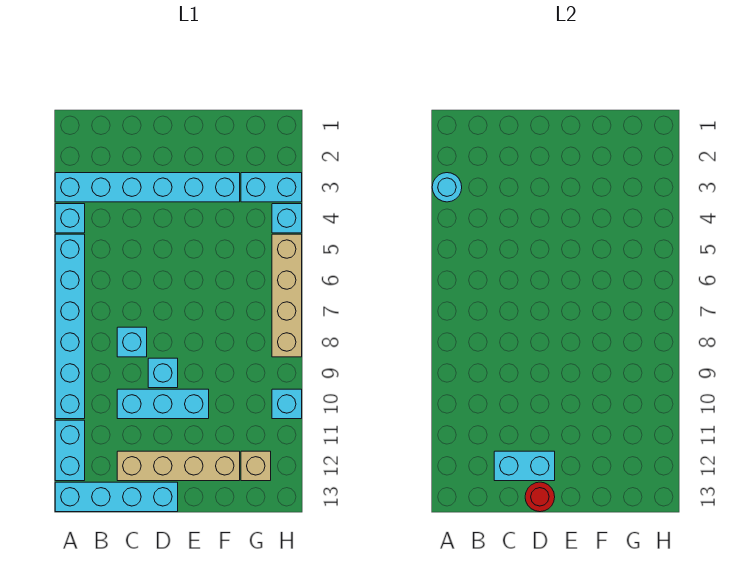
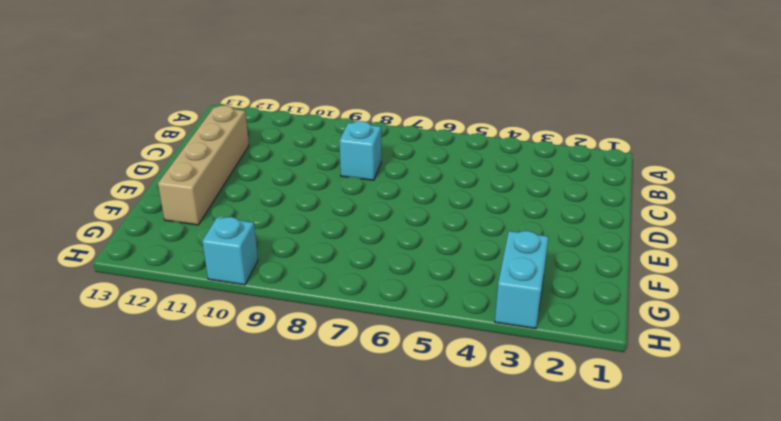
none -> cyan 1x6 brick [55,173,240,202]
none -> cyan 1x1 brick [55,204,85,233]
none -> cyan 1x6 brick [55,234,85,419]

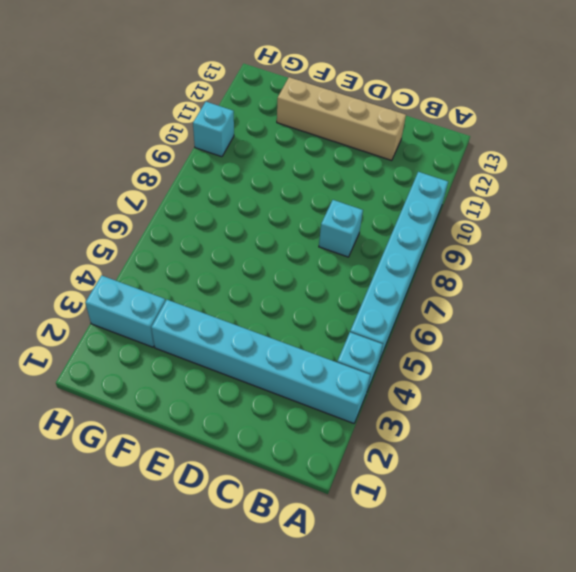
none -> cyan 1x2 brick [55,420,85,481]
none -> cyan 1x4 brick [55,482,178,512]
none -> cyan 1x3 brick [117,389,209,419]

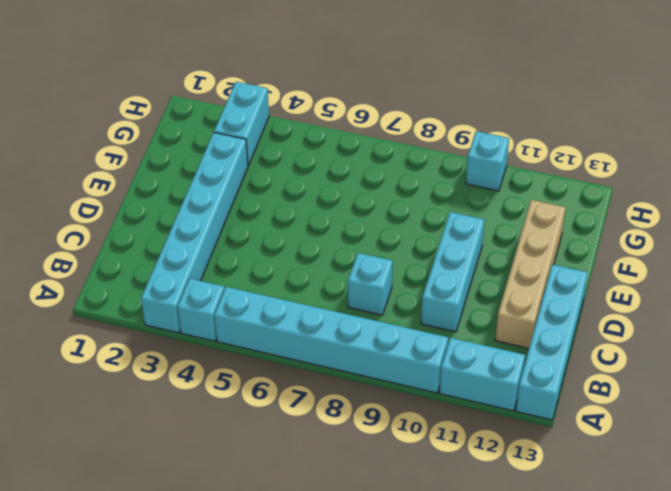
none -> cyan 1x1 brick [148,358,178,388]
none -> tan 1x1 brick [241,451,271,481]
none -> cyan 1x1 brick [272,204,302,233]

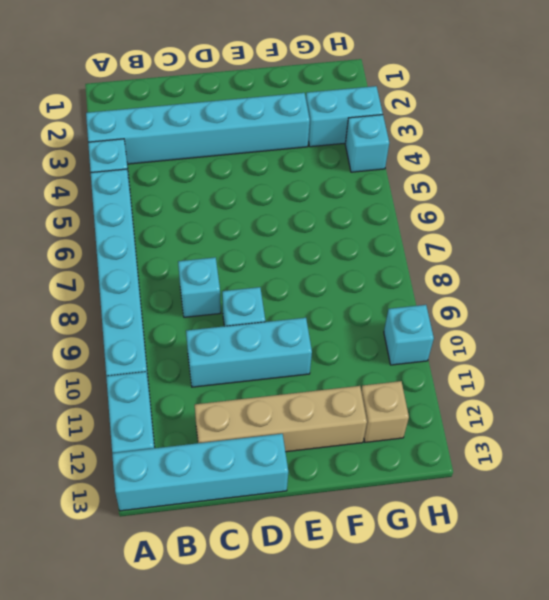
none -> tan 1x4 brick [272,234,302,357]
none -> cyan 1x1 round brick [432,173,462,202]
none -> cyan 1x2 brick [494,451,555,481]

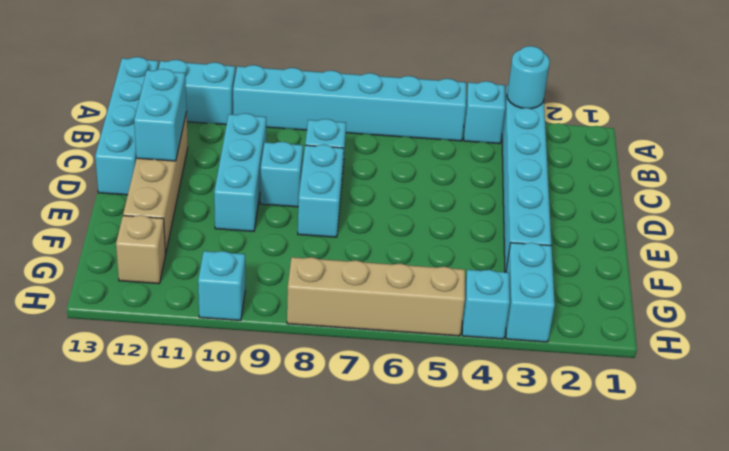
cyan 1x2 brick [298,145,344,237] -> none
none -> red 1x1 round brick [525,482,555,512]

